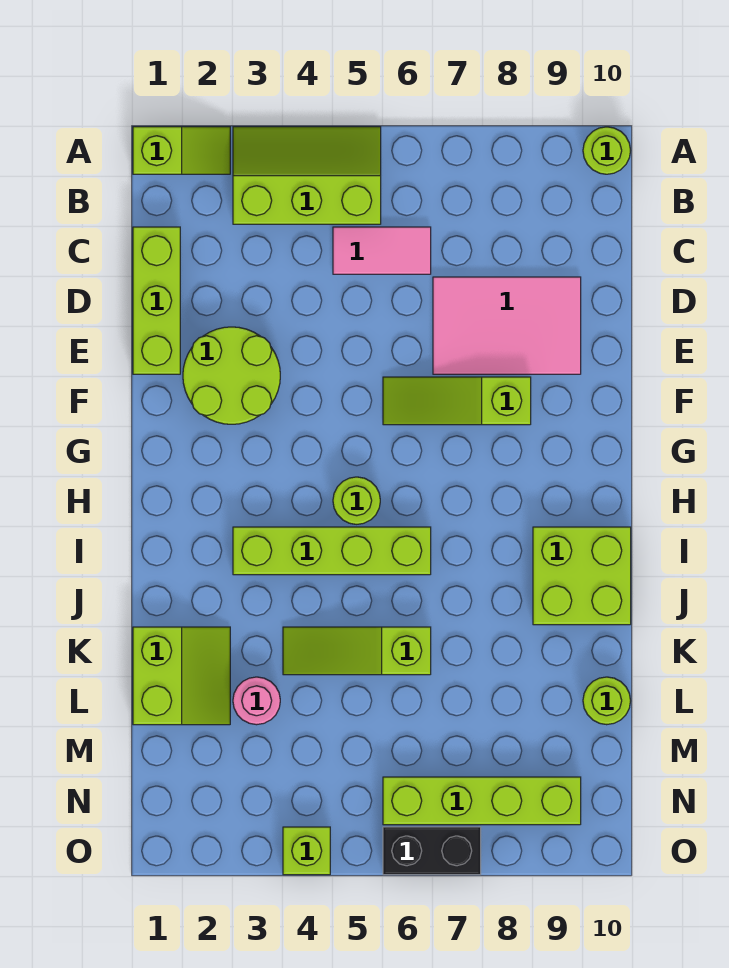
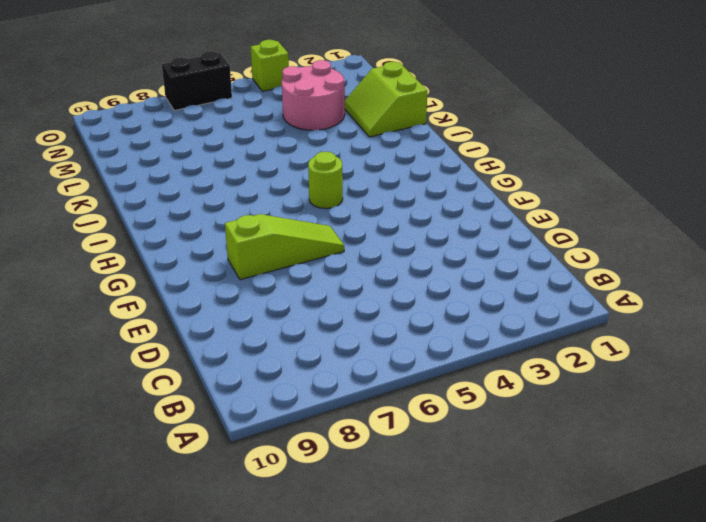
pink 2x2 round brick [282,60,345,130] -> pink 1x1 round brick [233,677,280,725]
none -> lime 1x2 slope [133,127,230,174]
none -> lime 2x3 slope [233,127,381,224]
none -> lime 1x1 round brick [583,127,631,174]

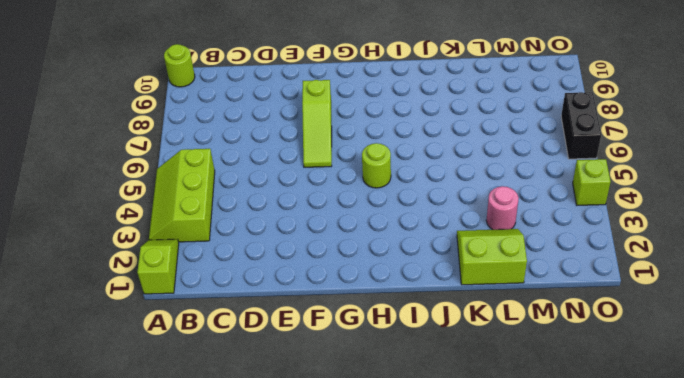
none -> lime 1x3 brick [133,227,180,374]
none -> pink 1x2 tile [333,227,431,274]
none -> pink 2x3 tile [433,277,581,374]

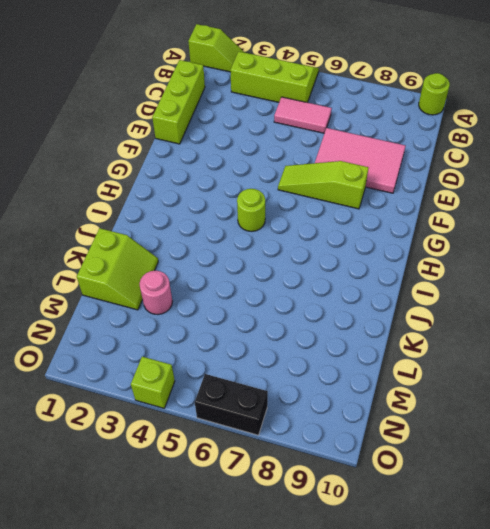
none -> lime 2x2 round brick [183,327,280,424]
none -> lime 1x4 brick [233,527,431,575]
none -> lime 2x2 brick [533,527,631,625]

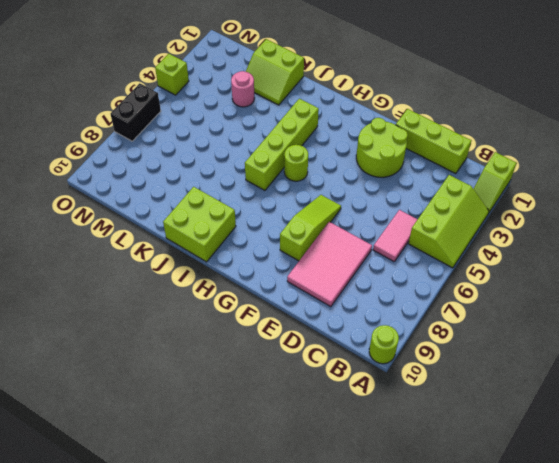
none -> lime 1x3 slope [283,627,431,675]
none -> lime 1x1 round brick [583,677,631,725]
none -> lime 1x4 brick [383,777,581,825]

